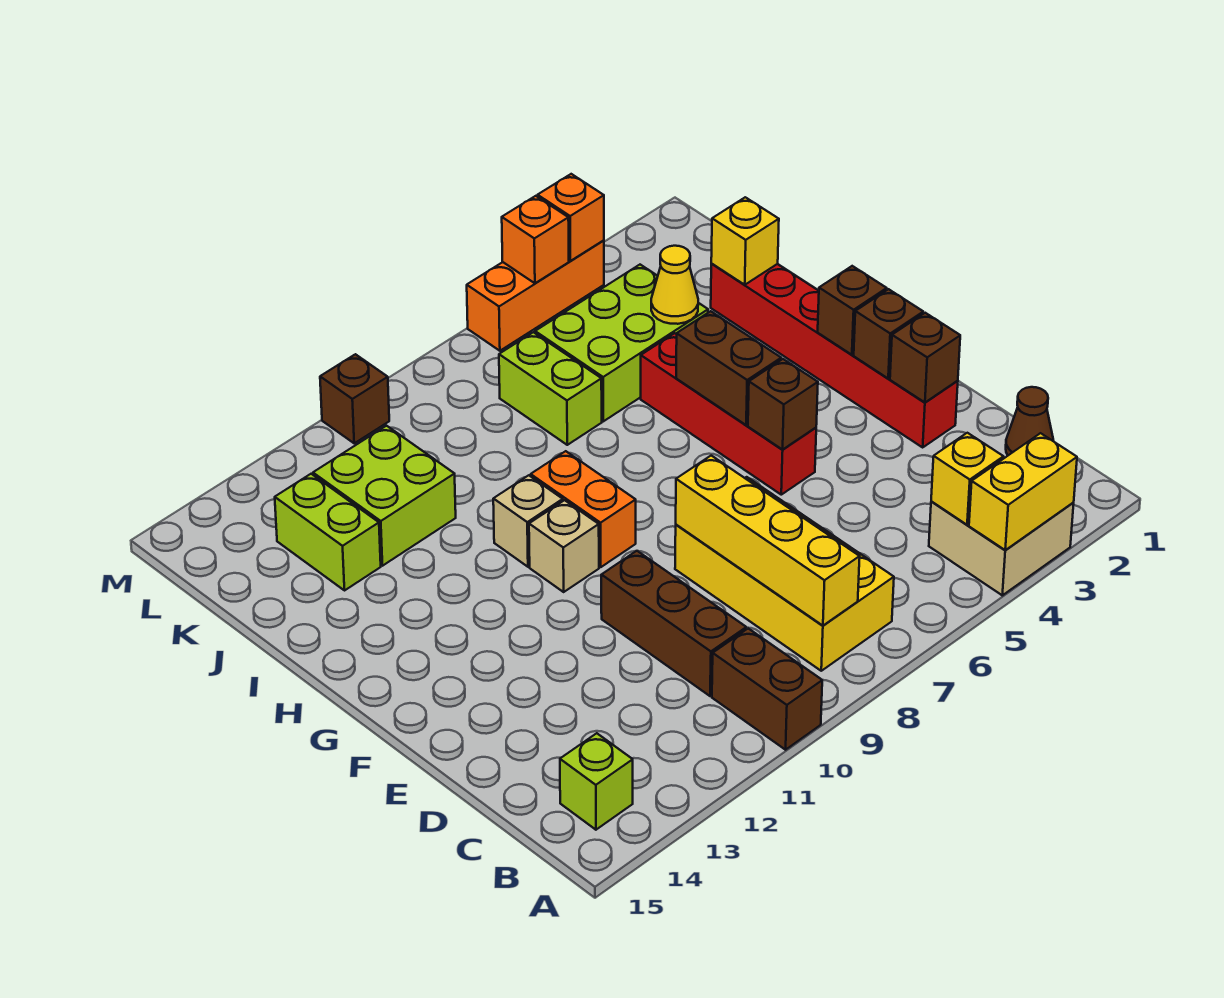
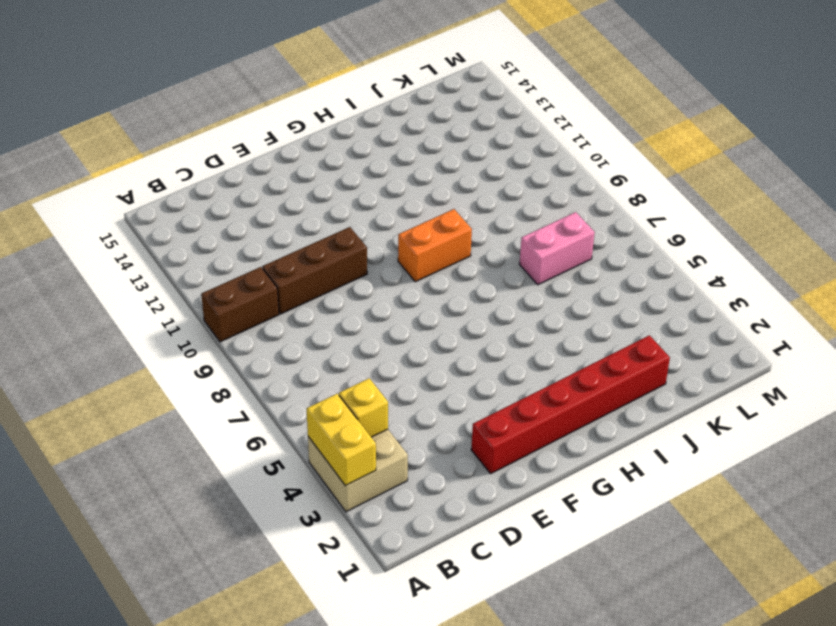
pink 1x2 brick [519,212,595,285] -> lime 1x2 brick [499,332,602,445]
none -> yellow 2x4 brick [675,477,894,671]
none -> lime 1x1 brick [560,733,633,830]
none -> brown 1x1 cone [1006,387,1054,455]

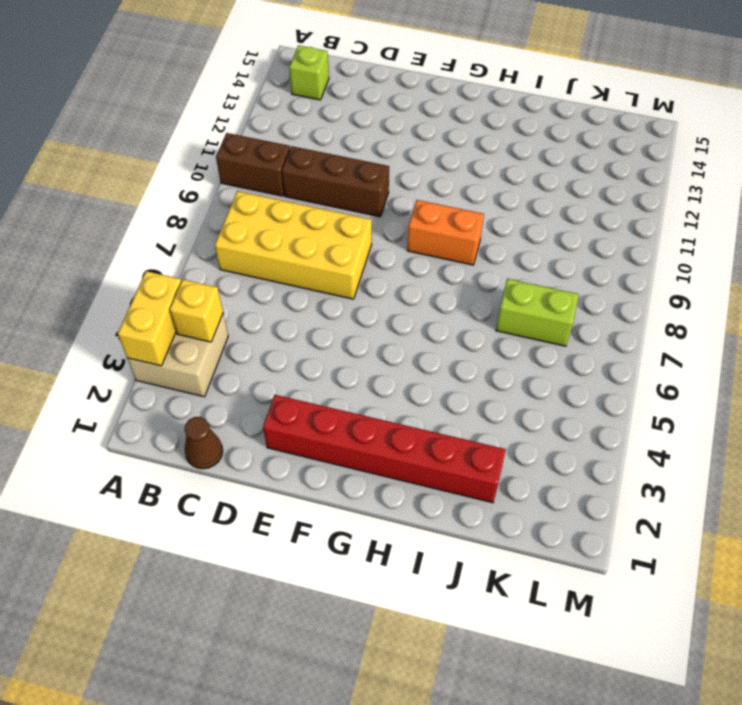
none -> red 1x4 brick [641,333,816,495]
none -> tan 1x1 brick [529,500,599,592]
none -> tan 1x1 brick [493,475,563,567]

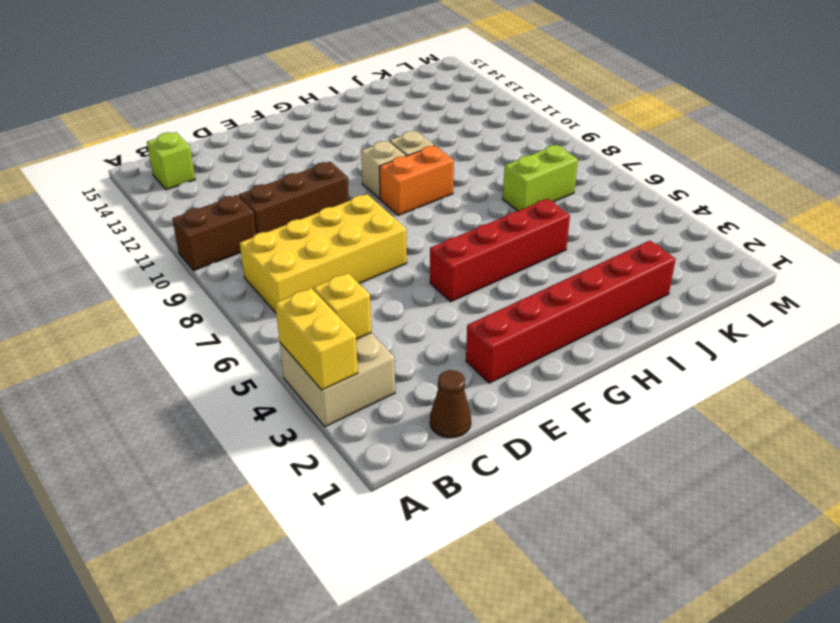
none -> lime 2x3 brick [535,265,708,421]
none -> lime 2x2 brick [313,426,456,566]
none -> lime 1x2 brick [275,474,381,590]

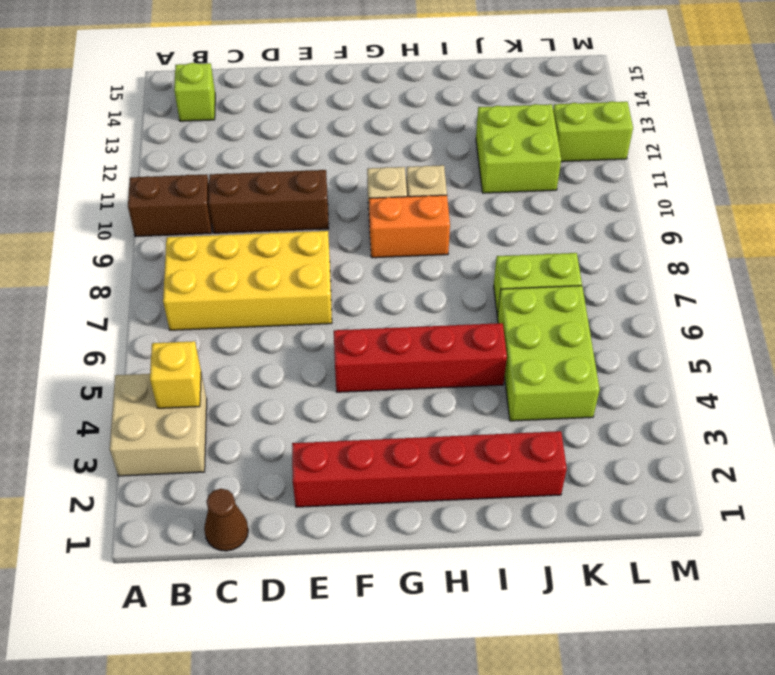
lime 1x2 brick [553,101,633,162] -> lime 1x2 brick moved to [275,474,381,590]
none -> orange 1x3 brick [467,240,604,351]
none -> brown 1x1 brick [320,354,389,443]
none -> yellow 1x2 brick [969,433,1077,550]

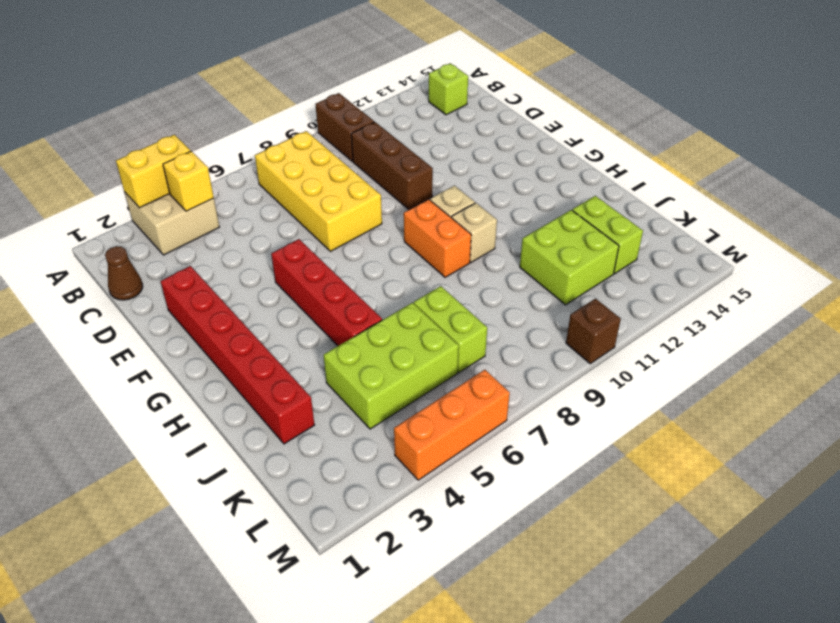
none -> yellow 1x4 brick [676,456,860,626]
none -> brown 1x1 brick [890,313,960,402]
none -> brown 1x1 brick [854,289,923,378]

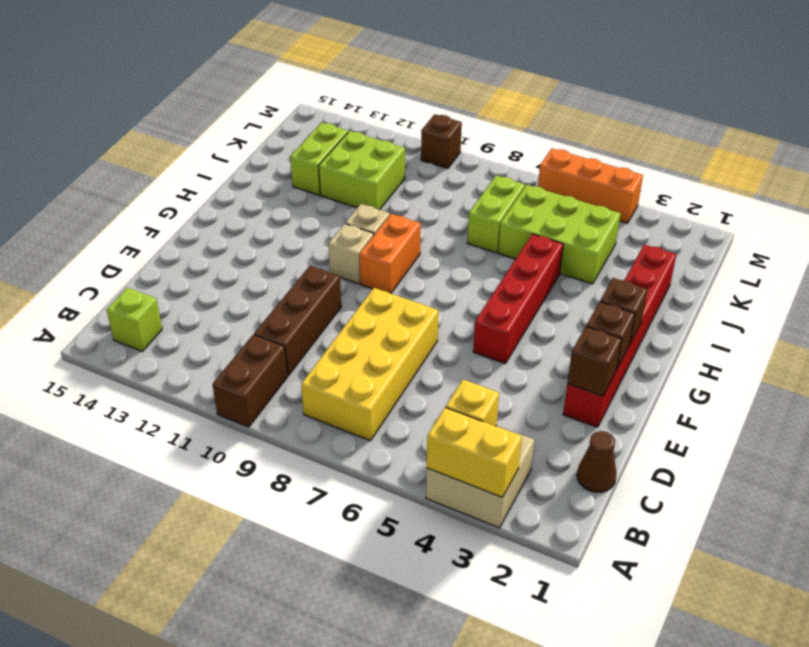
none -> yellow 1x4 brick [676,456,860,626]
none -> brown 1x1 brick [748,359,818,450]
none -> brown 1x2 brick [676,311,781,425]

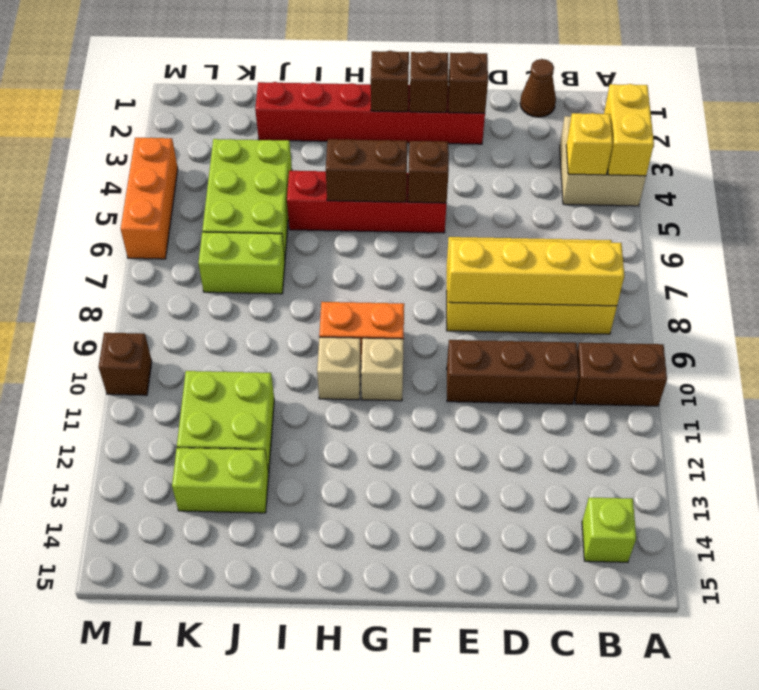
none -> yellow 1x1 brick [711,197,779,285]
none -> yellow 1x1 cone [651,246,698,324]
none -> orange 1x1 brick [538,174,604,261]

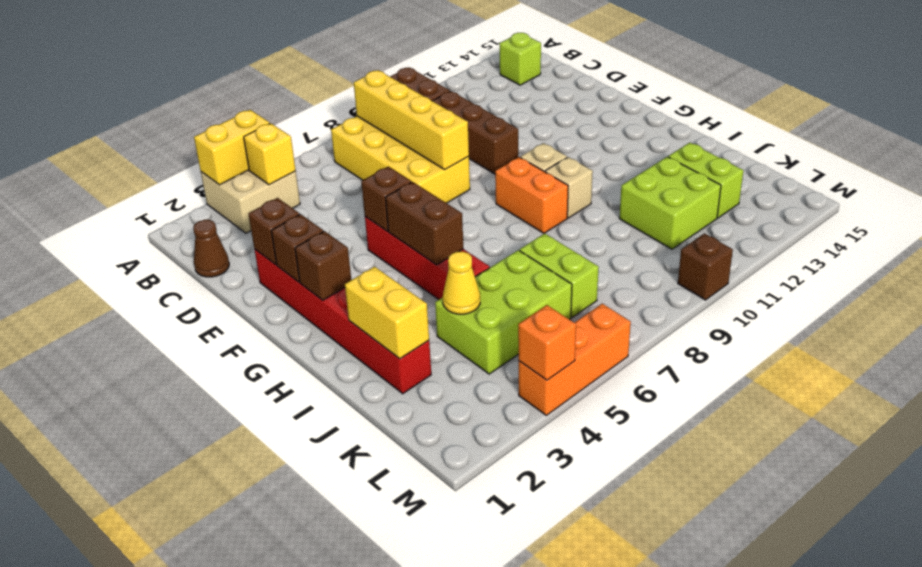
yellow 1x2 brick [345,267,429,359] -> yellow 1x1 brick [711,197,779,285]
none -> orange 1x1 brick [502,196,569,283]

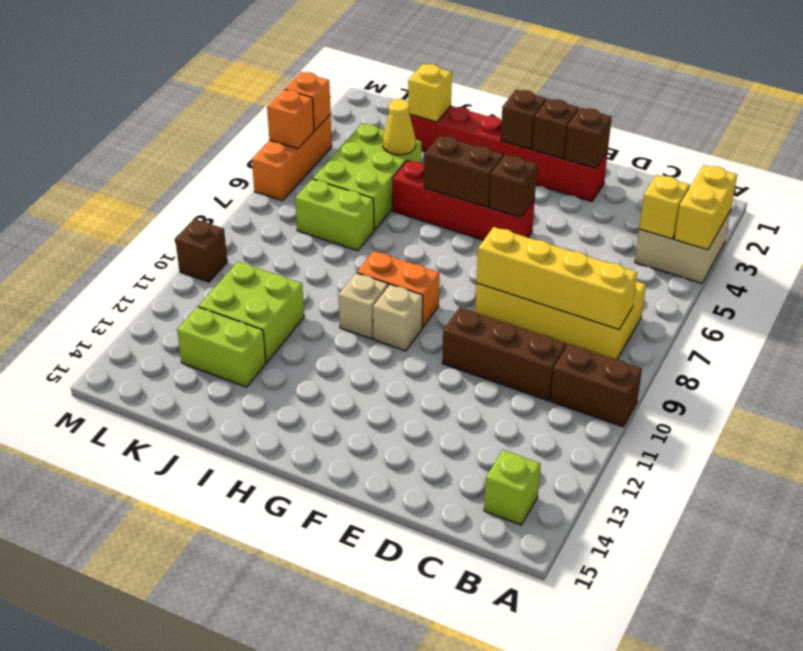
none -> brown 1x1 cone [1006,387,1054,455]

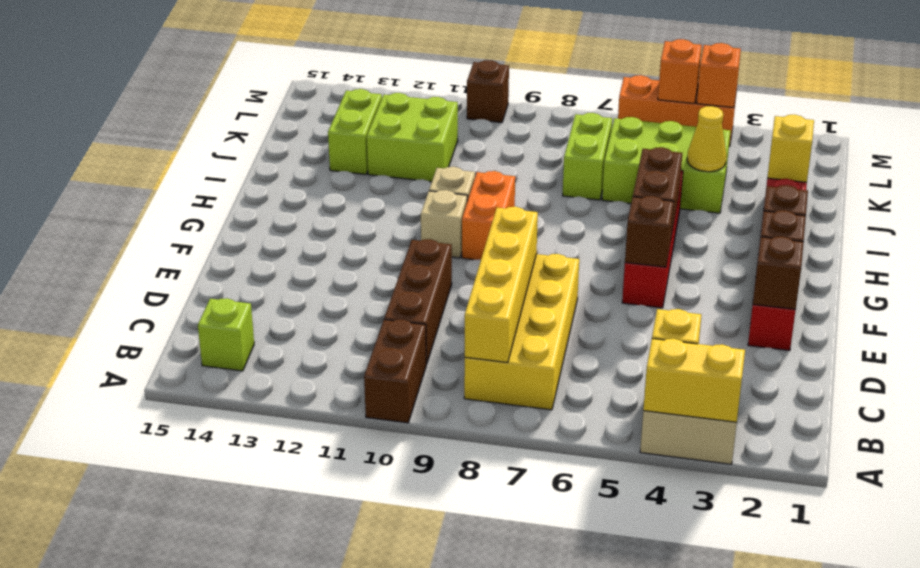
none -> brown 1x1 cone [1006,387,1054,455]

